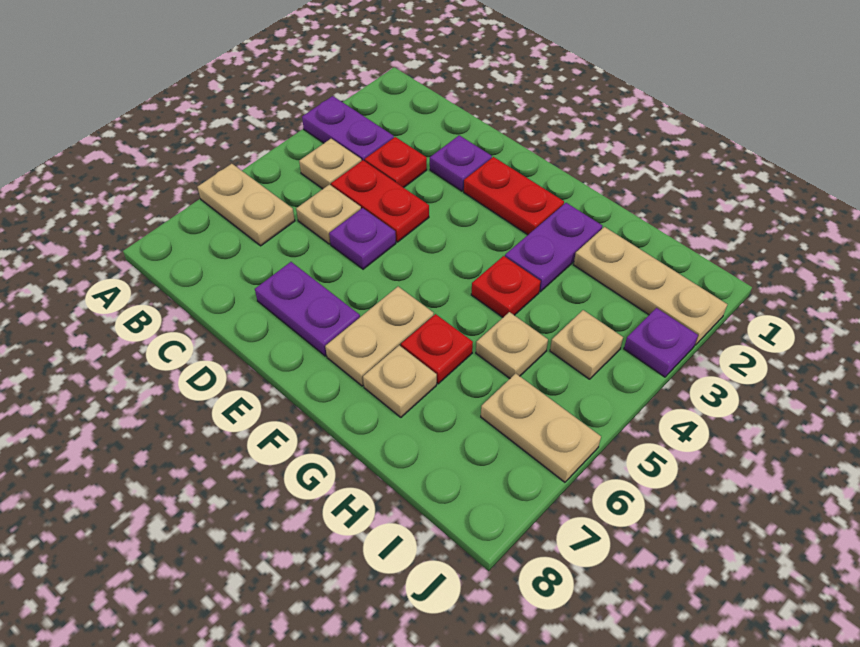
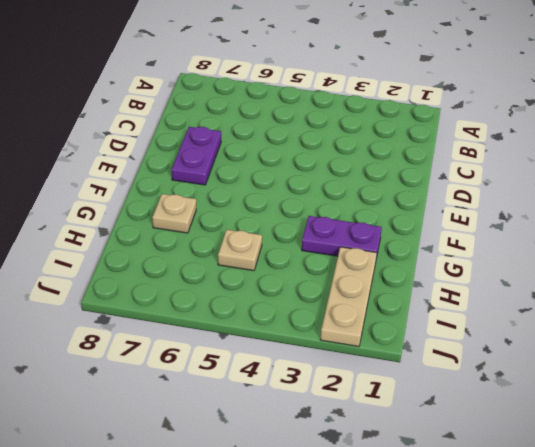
none -> purple 1x2 plate [302,96,394,161]
none -> tan 1x2 plate [197,164,295,246]
none -> tan 1x1 plate [299,139,362,189]

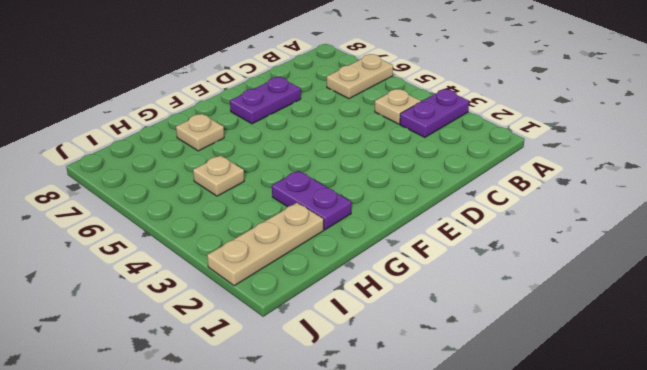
none -> red 1x1 plate [365,137,427,188]
none -> red 1x2 plate [331,160,429,242]
none -> tan 1x1 plate [296,184,361,244]

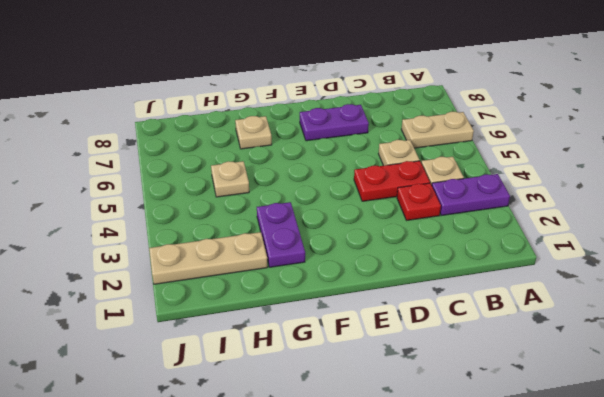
none -> purple 1x1 plate [430,135,492,191]
none -> purple 1x1 plate [329,208,396,269]
none -> red 1x2 plate [464,157,564,235]

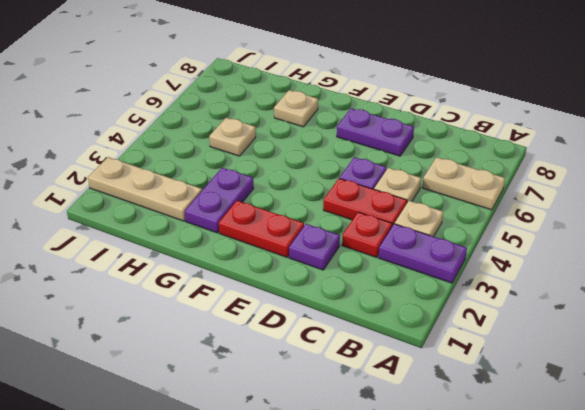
none -> tan 1x2 plate [325,287,434,386]
none -> red 1x1 plate [471,256,541,317]
none -> red 1x1 plate [401,314,473,384]

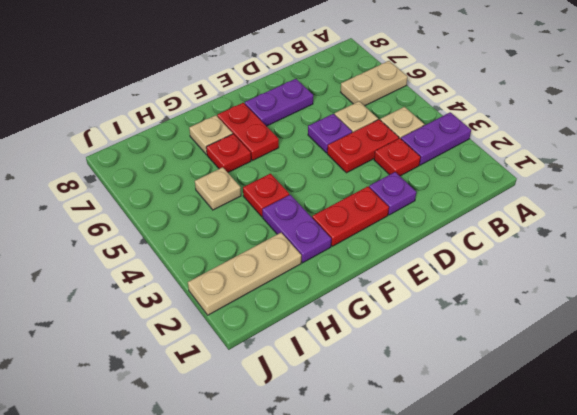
red 1x2 plate [217,103,279,161] -> tan 1x2 plate [325,287,434,386]
none -> tan 1x1 plate [550,310,623,379]
none -> tan 1x2 plate [481,373,601,482]
none -> purple 1x1 plate [624,308,698,377]

